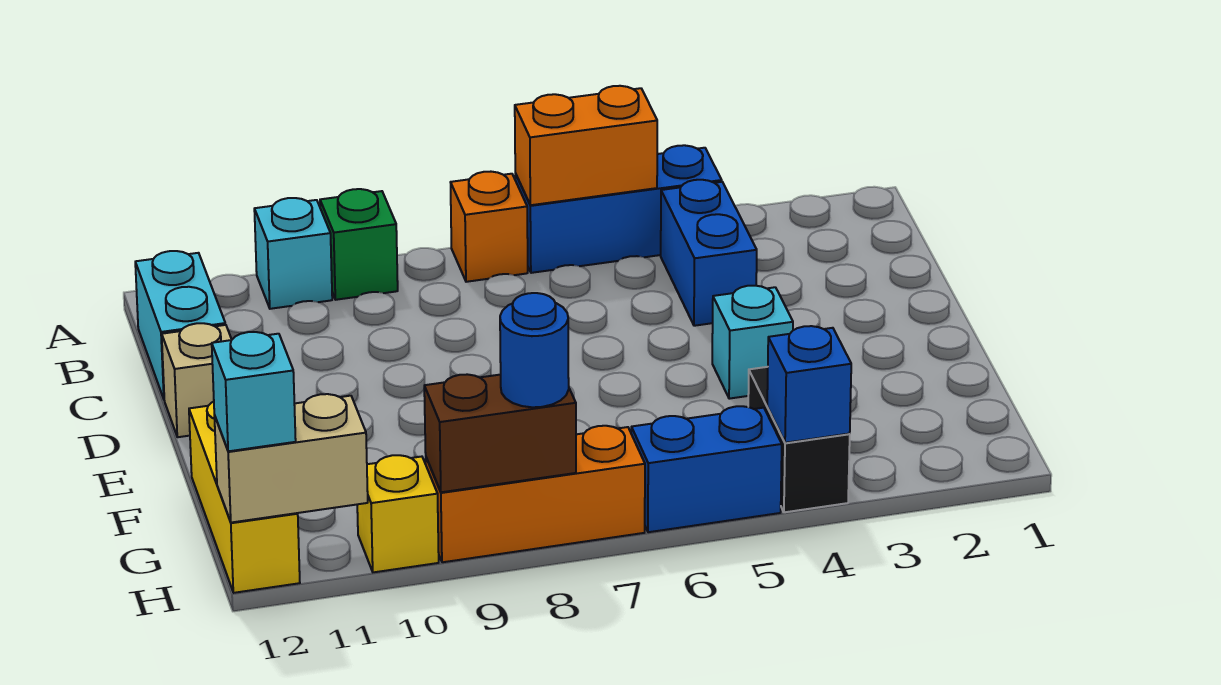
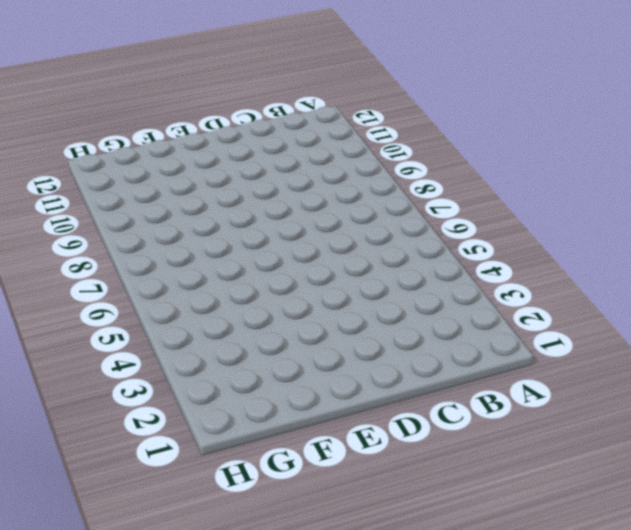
none -> blue 1x3 brick [515,145,722,273]
none -> orange 1x1 brick [451,172,528,282]
none -> green 1x1 brick [320,189,398,300]

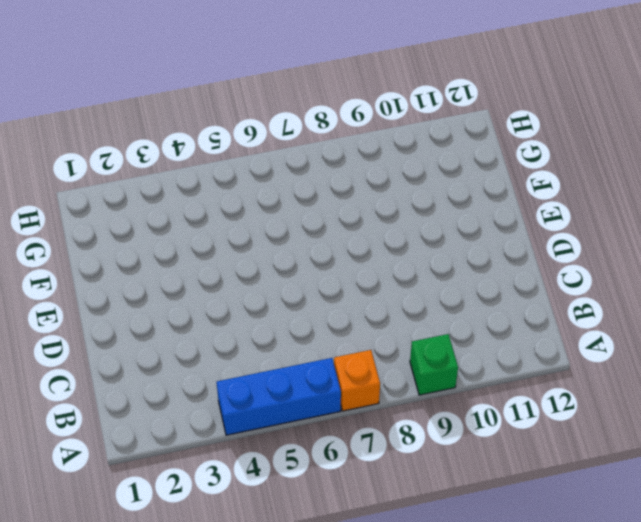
none -> cyan 1x1 brick [254,198,332,309]
none -> blue 1x2 brick [661,180,757,326]
none -> cyan 1x2 brick [135,251,225,399]

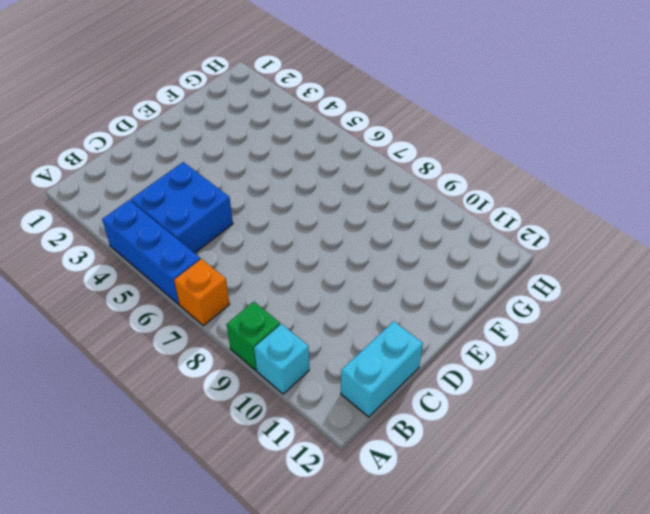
blue 2x2 brick [131,162,233,253] -> blue 1x2 brick [661,180,757,326]
none -> tan 1x1 brick [162,323,232,437]
none -> cyan 1x1 brick [712,286,793,399]
none -> yellow 1x3 brick [189,402,300,593]

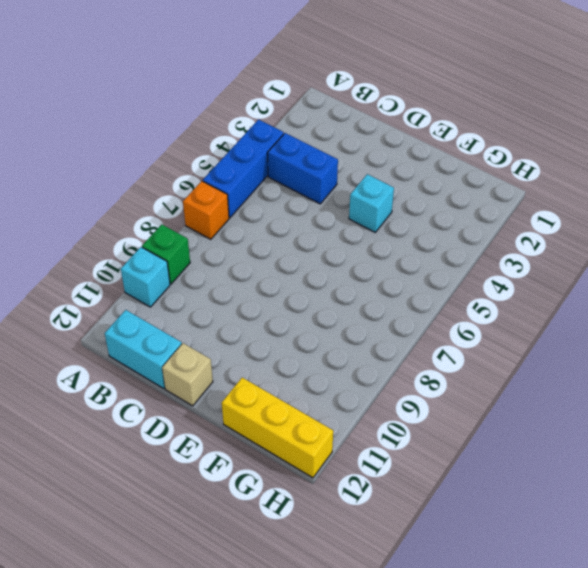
none -> black 1x2 brick [748,367,850,512]
none -> blue 1x2 brick [631,406,782,532]
none -> orange 1x3 brick [426,426,645,562]

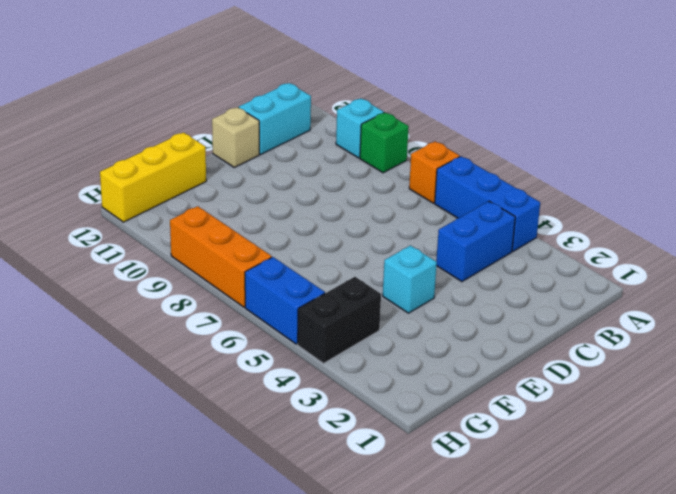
none -> yellow 1x1 brick [357,455,439,572]
none -> orange 1x2 brick [515,86,657,205]
none -> blue 1x1 brick [767,326,851,443]

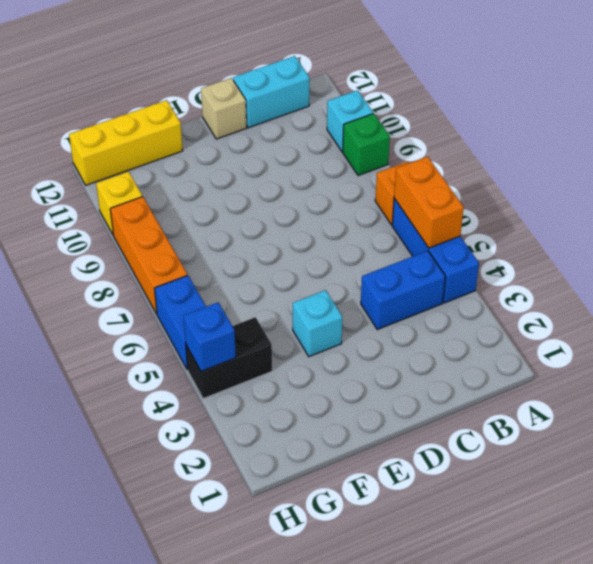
none -> brown 1x2 brick [424,374,576,492]
none -> tan 1x2 brick [214,394,368,523]
none -> blue 1x1 round brick [500,293,569,407]

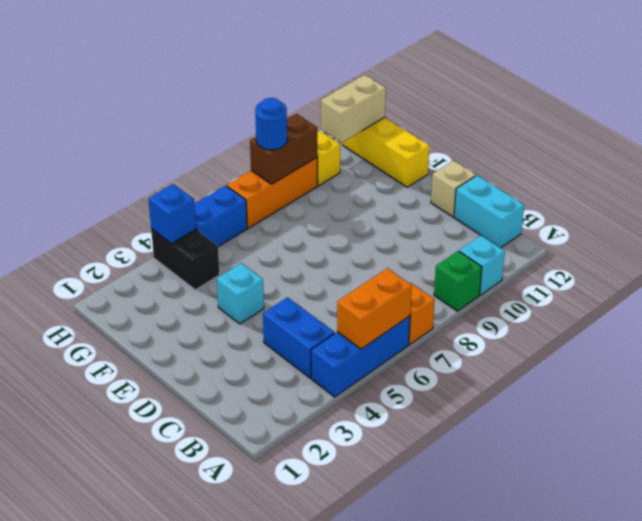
none -> cyan 1x1 brick [212,332,296,451]

